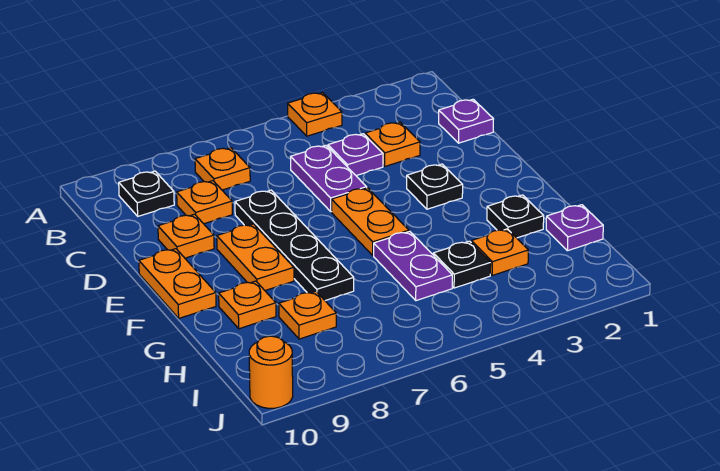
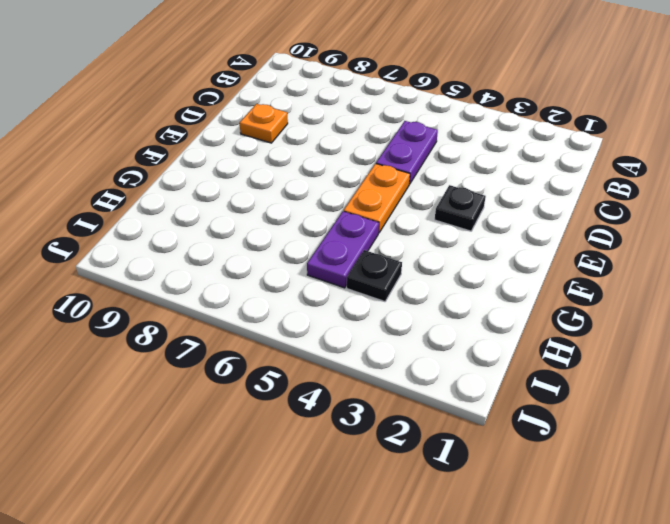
none -> orange 1x1 plate [288,93,342,136]
none -> orange 1x1 plate [195,148,250,190]
none -> black 1x1 plate [119,171,174,216]

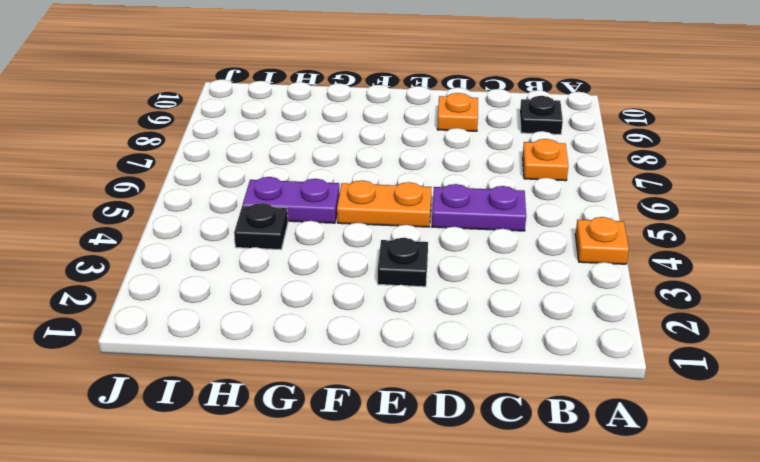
none -> purple 1x1 plate [439,99,493,143]
none -> orange 1x1 plate [365,122,420,166]
none -> purple 1x1 plate [328,134,383,176]

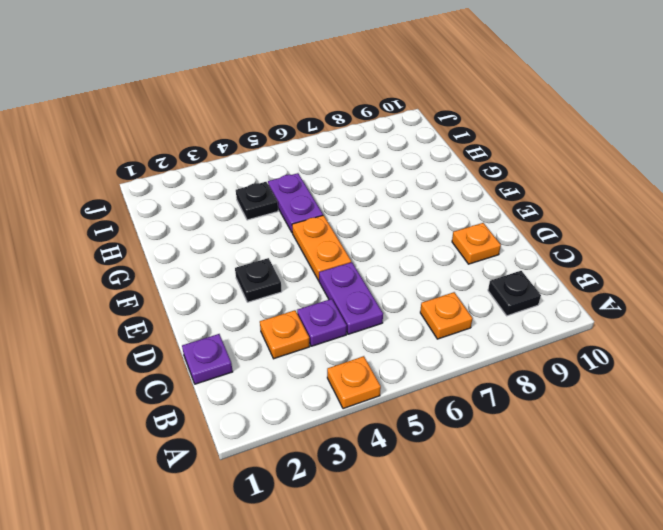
none -> orange 1x1 plate [177,181,232,224]
none -> black 1x4 plate [235,190,354,301]
none -> orange 1x2 plate [217,224,294,290]

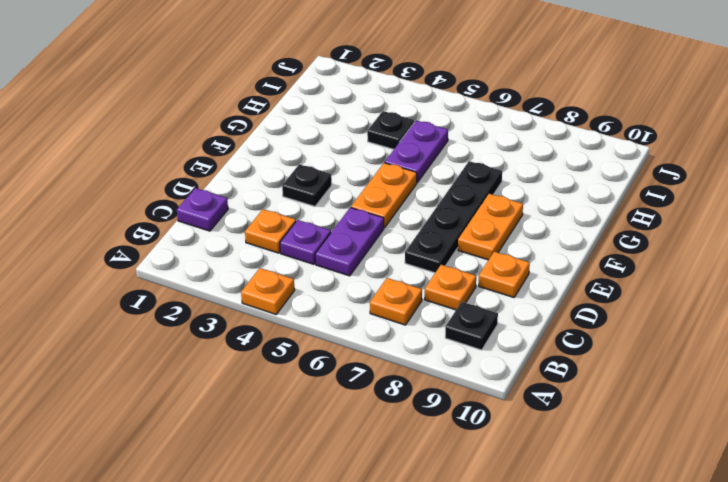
none -> orange 1x2 plate [139,249,216,318]
none -> black 1x1 plate [487,195,544,238]
none -> orange 1x1 plate [219,281,276,329]

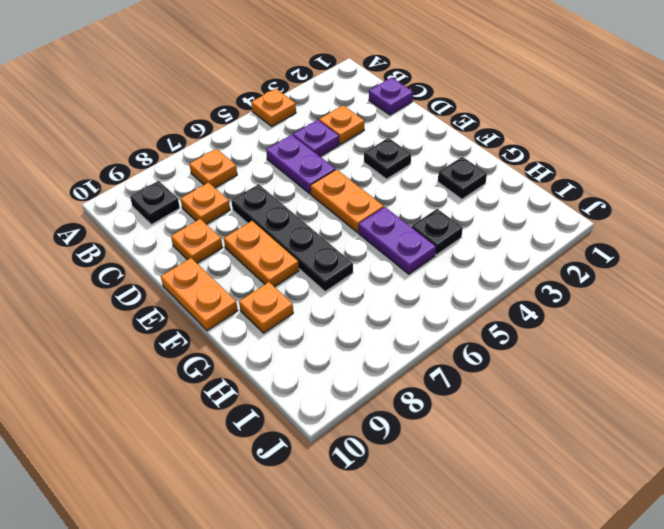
none -> purple 1x1 plate [546,205,603,251]
none -> orange 1x1 plate [471,229,528,276]
none -> orange 1x1 plate [279,291,336,339]

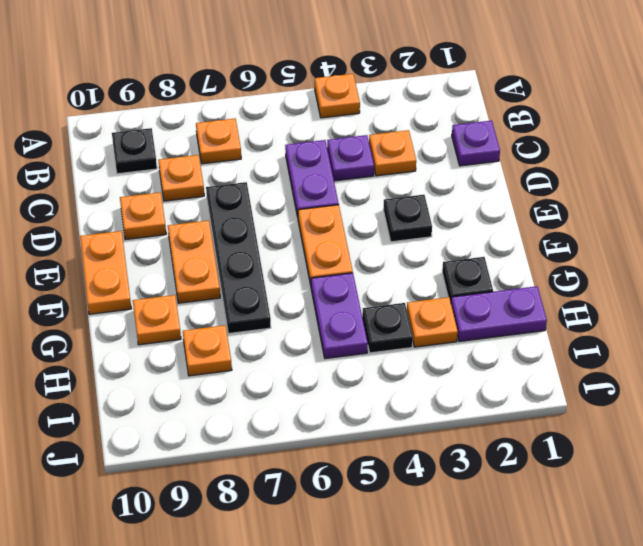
purple 1x2 plate [451,286,547,342] -> purple 1x1 plate [546,205,603,251]
none -> orange 1x1 round brick [249,336,293,408]

